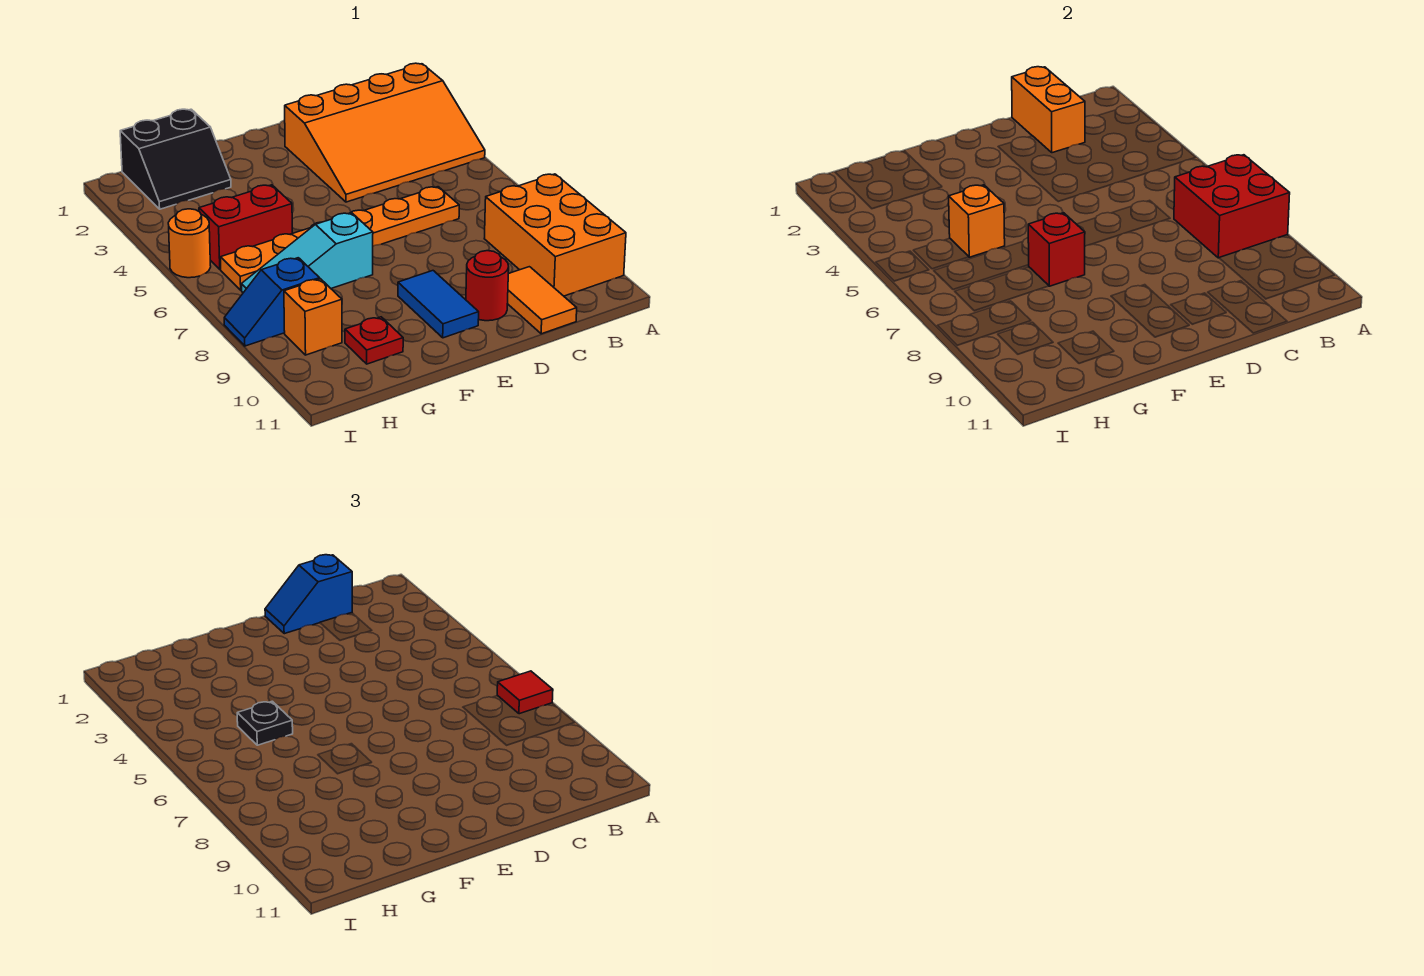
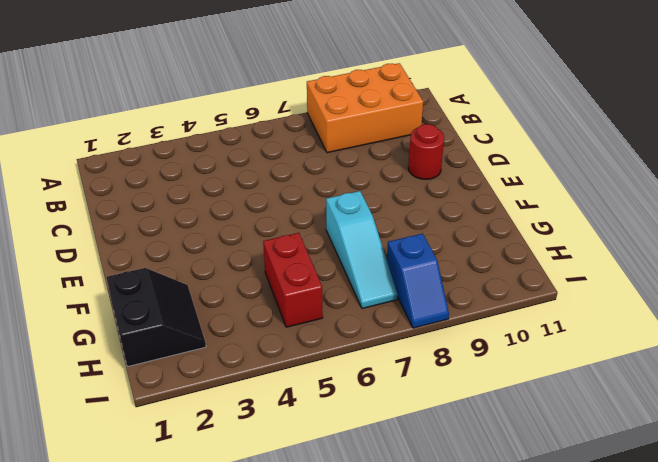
none -> orange 3x4 slope [285,63,485,202]
none -> orange 1x6 plate [220,187,459,290]
none -> orange 1x2 tile [507,267,577,334]

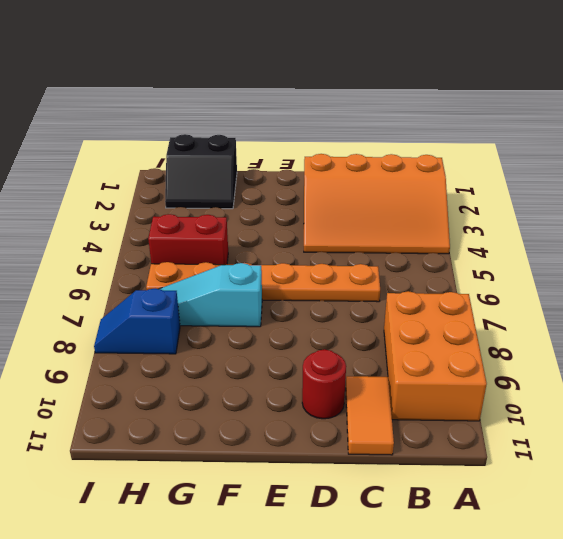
none -> blue 1x2 tile [398,271,479,338]
none -> red 1x1 plate [345,317,403,364]
none -> orange 1x1 brick [284,279,342,355]

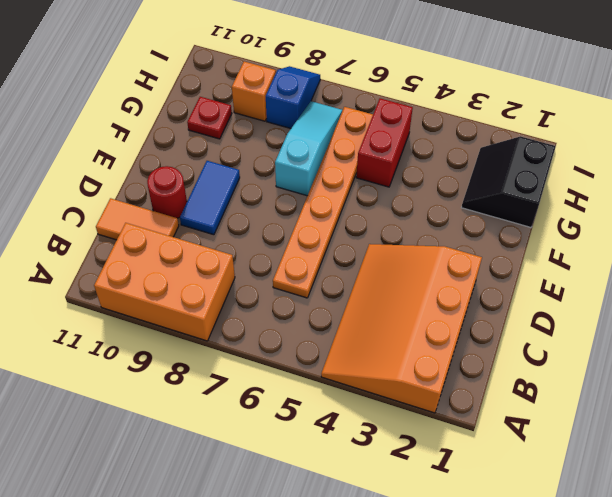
blue 1x2 tile [180,161,240,235] -> blue 1x2 tile turned to [398,271,479,338]
none -> orange 1x1 round brick [168,209,211,278]
none -> red 2x2 brick [1174,155,1290,258]
none -> orange 1x2 brick [1012,67,1085,153]

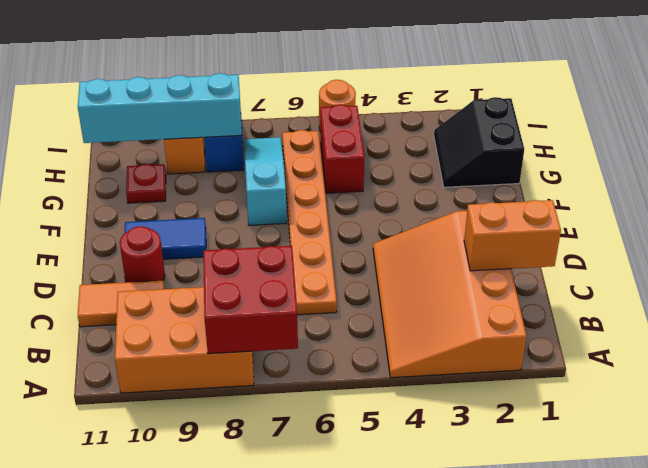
cyan 1x4 brick [78,73,242,143] -> none
none -> red 1x1 brick [1028,213,1085,286]
none -> orange 1x1 brick [949,185,1005,257]
none -> red 1x1 tile [497,671,553,714]

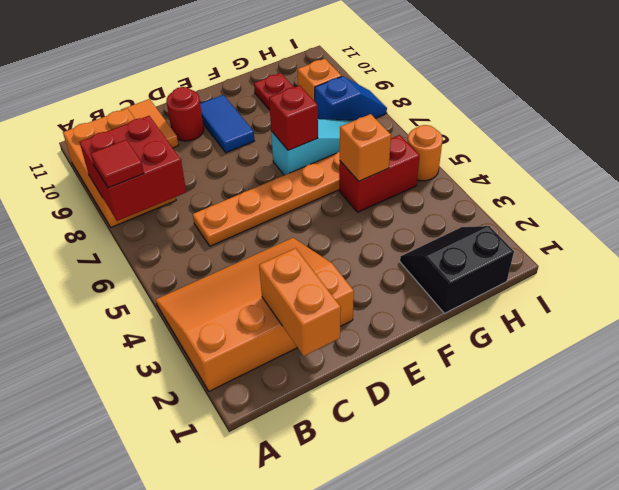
none -> blue 1x2 slope [265,555,352,634]
none -> black 1x1 plate [237,701,293,745]

